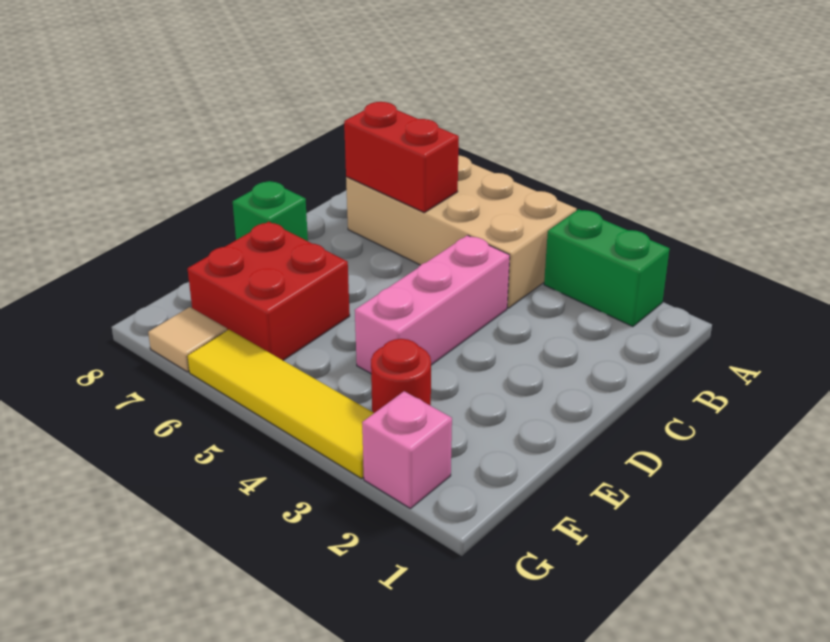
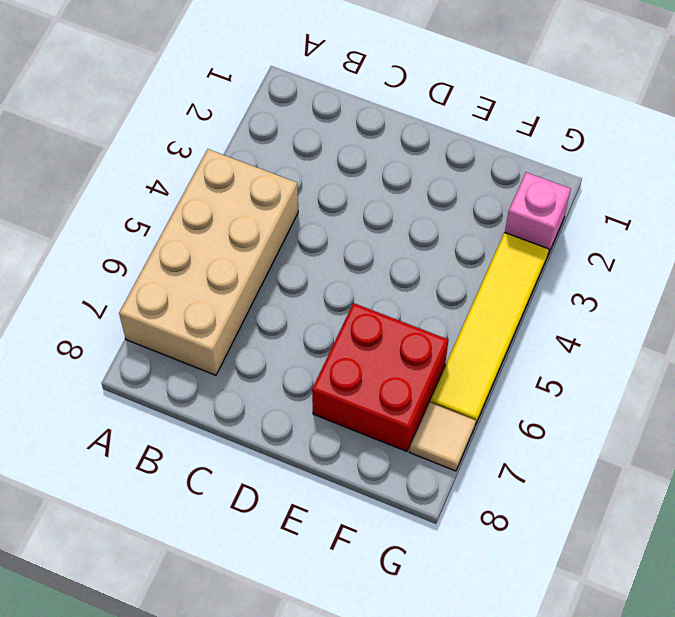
none -> green 1x2 brick [544,209,669,327]
none -> pink 1x3 brick [355,235,510,374]

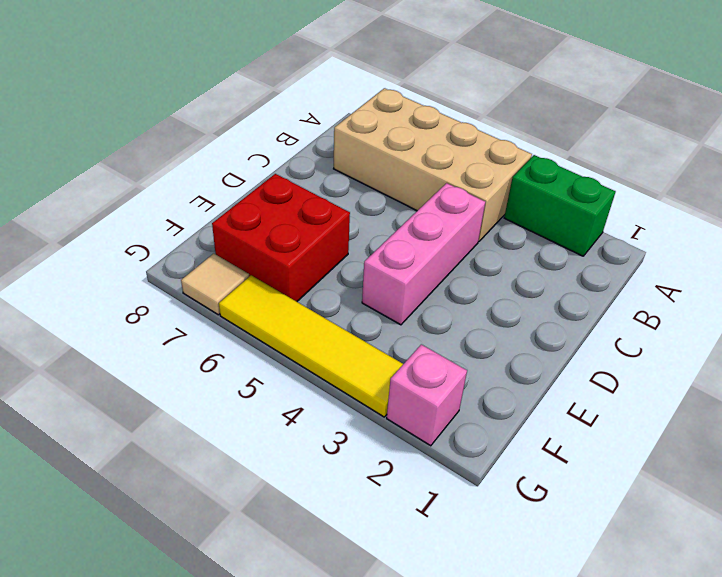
none -> green 1x1 brick [233,181,308,241]
none -> red 1x1 round brick [371,339,431,413]

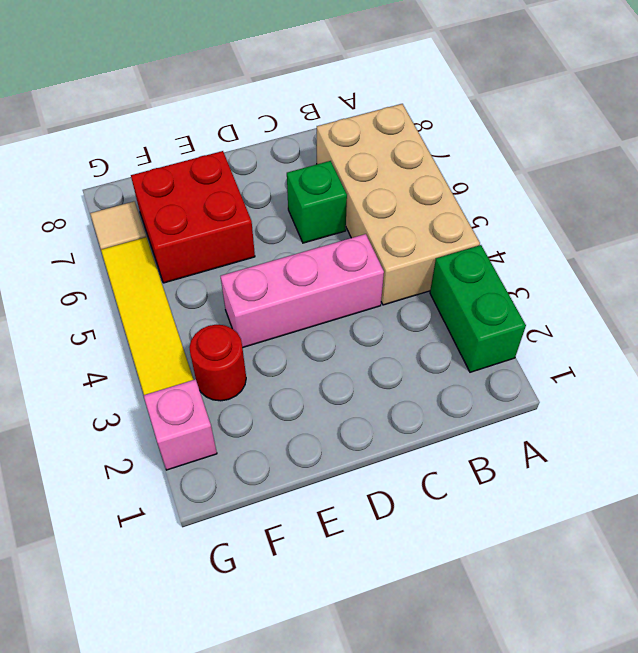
green 1x1 brick [287,161,347,243] -> green 1x1 brick moved to [233,181,308,241]
none -> red 1x2 brick [344,102,459,213]

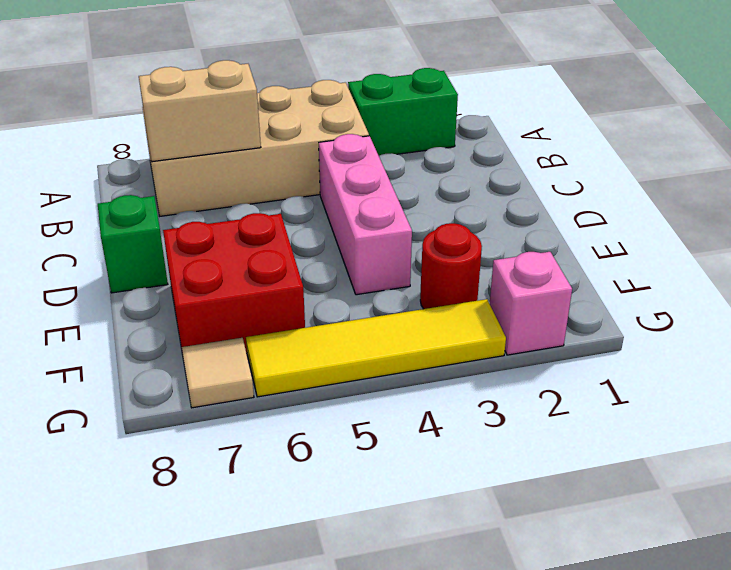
tan 1x2 brick [139,60,261,162] -> red 1x2 brick [344,102,459,213]

